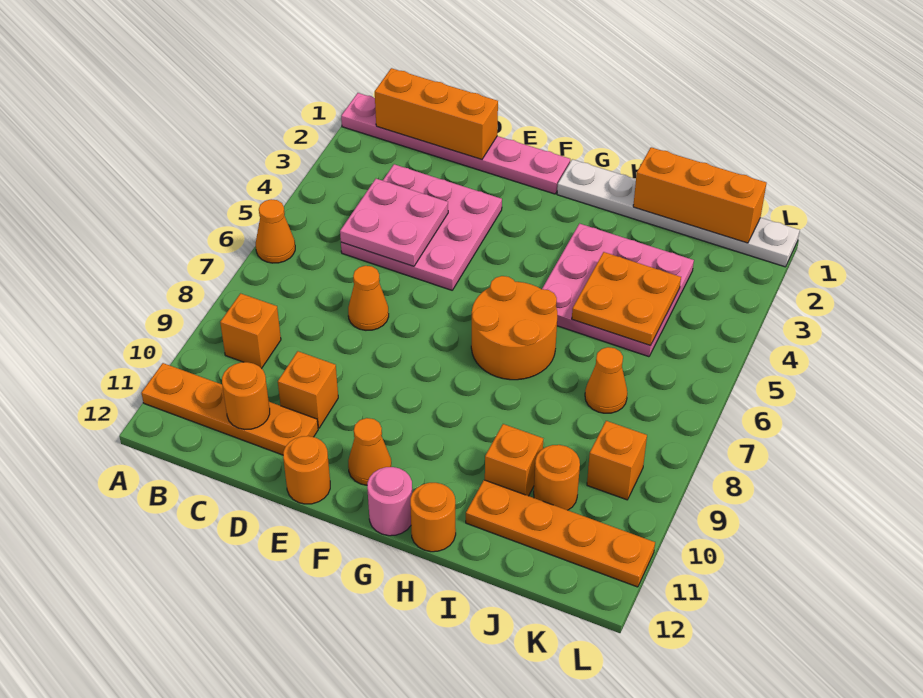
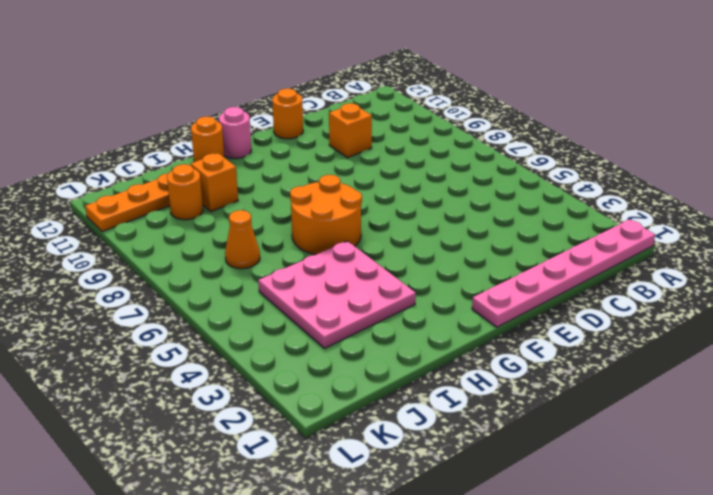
none -> orange 1x1 cone [256,199,295,263]
none -> orange 1x4 plate [141,363,318,455]
none -> orange 1x1 brick [220,293,281,369]

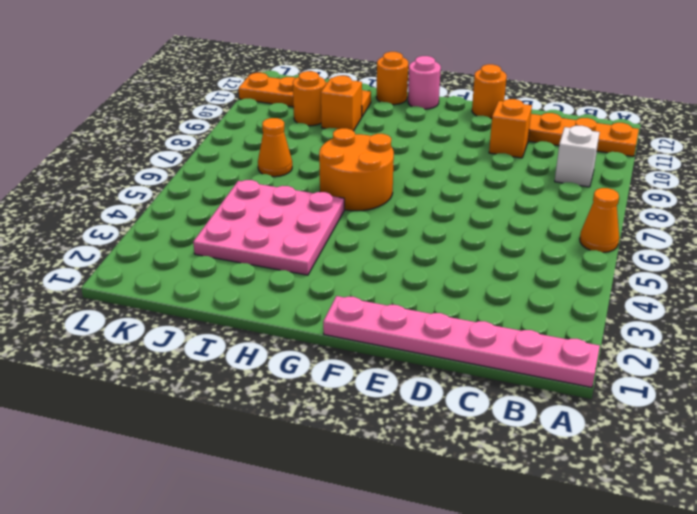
white 1x1 brick [555,126,600,187] -> orange 1x1 brick [220,293,281,369]
none -> pink 3x3 plate [341,164,502,290]
none -> orange 1x1 cone [348,266,389,330]
none -> orange 1x1 cone [348,418,391,485]

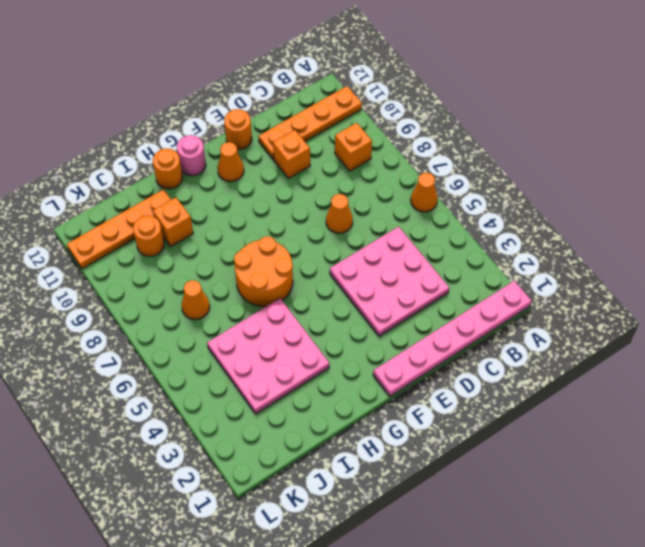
none -> white 1x6 plate [557,159,800,267]
none -> orange 1x1 brick [587,421,647,500]
none -> orange 1x3 brick [375,68,498,159]

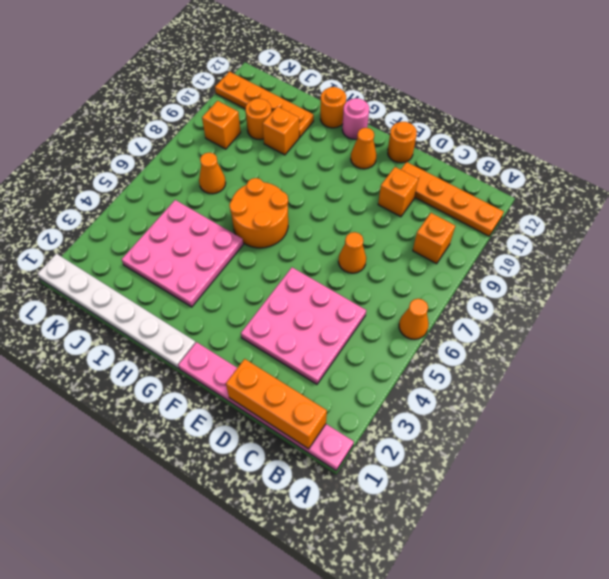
none -> pink 2x2 plate [340,179,448,266]
none -> orange 1x1 round brick [222,362,270,430]
none -> orange 1x3 brick [633,147,766,243]

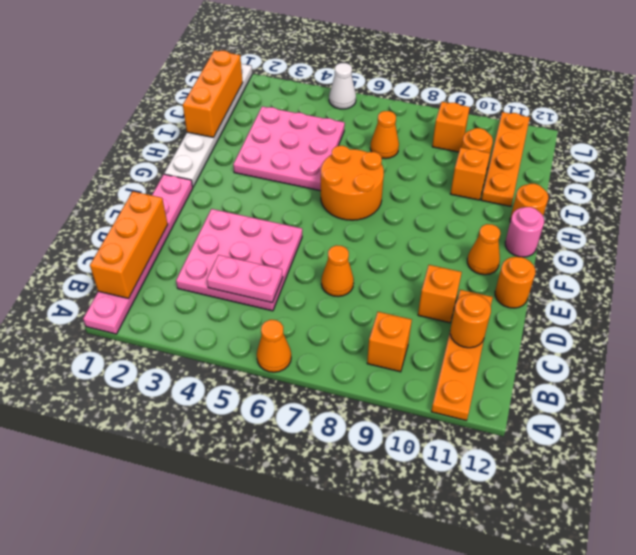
pink 1x2 plate [207,255,283,303] -> pink 2x2 plate [340,179,448,266]
white 1x1 cone [329,63,356,109] -> none
none -> orange 2x2 plate [572,252,681,345]

